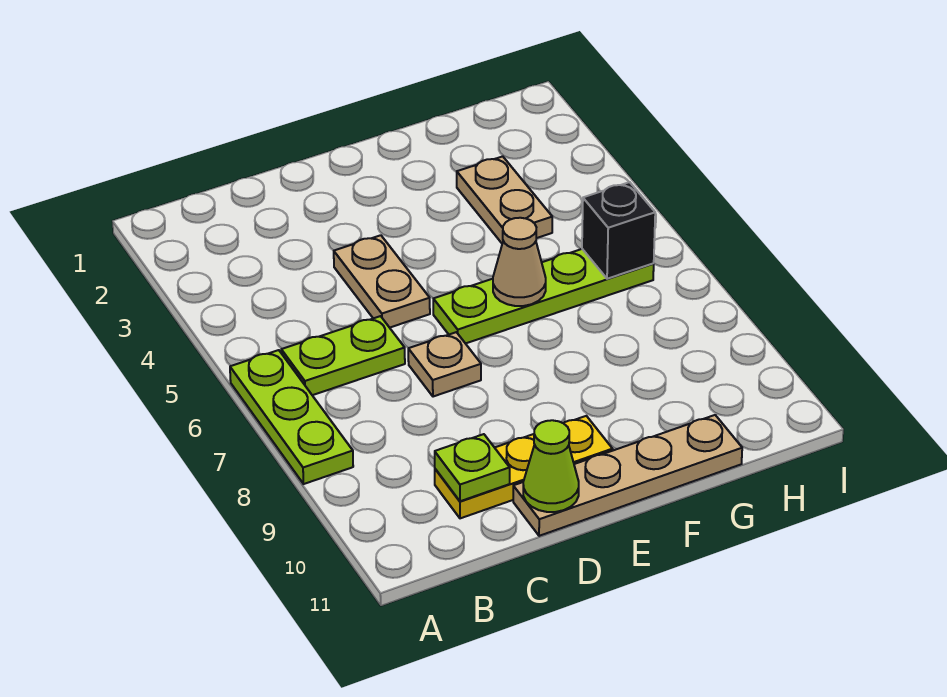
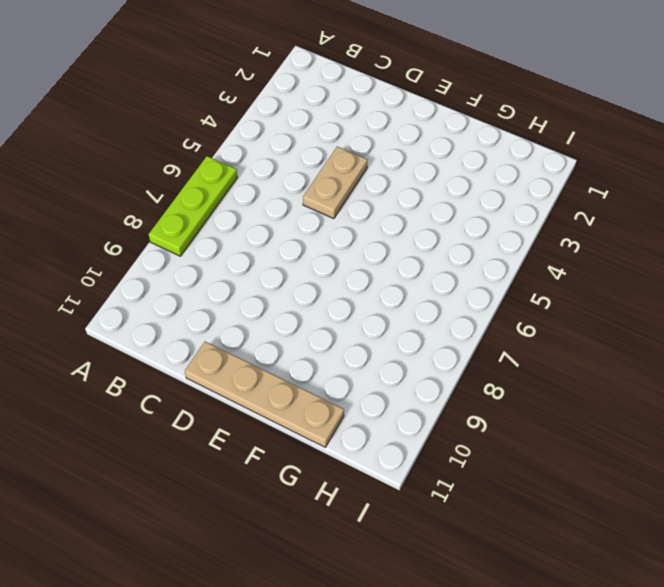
none -> lime 1x2 plate [281,316,405,395]
none -> yellow 1x3 plate [435,416,613,518]
none -> tan 1x1 plate [408,332,481,397]

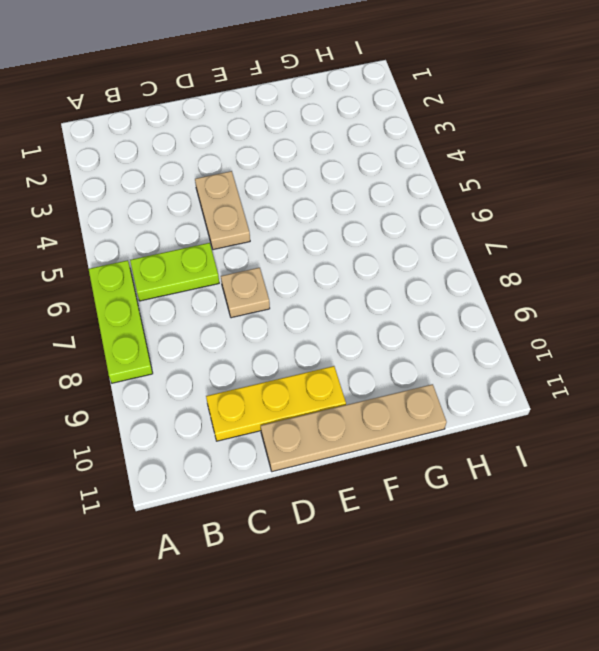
none -> lime 1x4 plate [433,249,654,344]
none -> tan 1x2 plate [457,156,552,243]
none -> lime 1x1 plate [435,434,510,501]

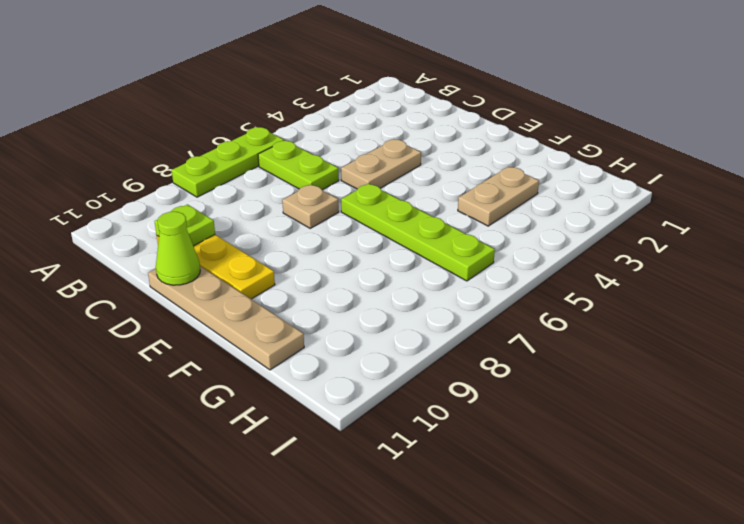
none -> tan 1x1 cone [493,218,546,306]
none -> black 1x1 brick [582,182,655,279]

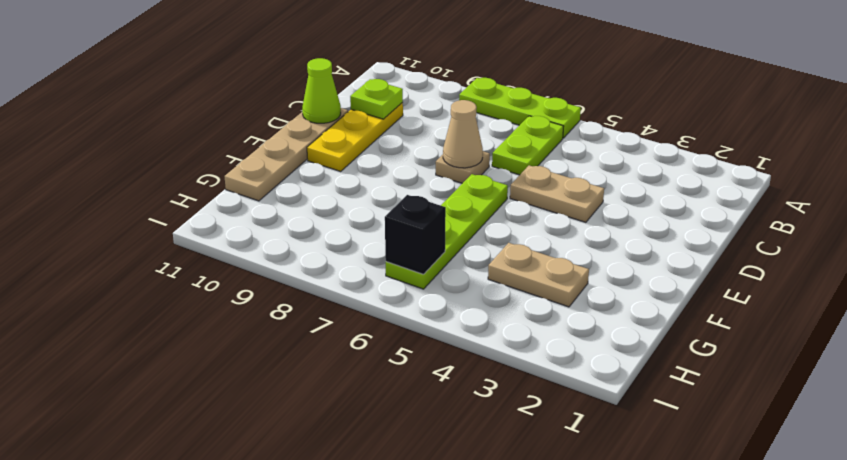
tan 1x1 cone [443,100,483,168] -> tan 1x1 cone moved to [493,218,546,306]

